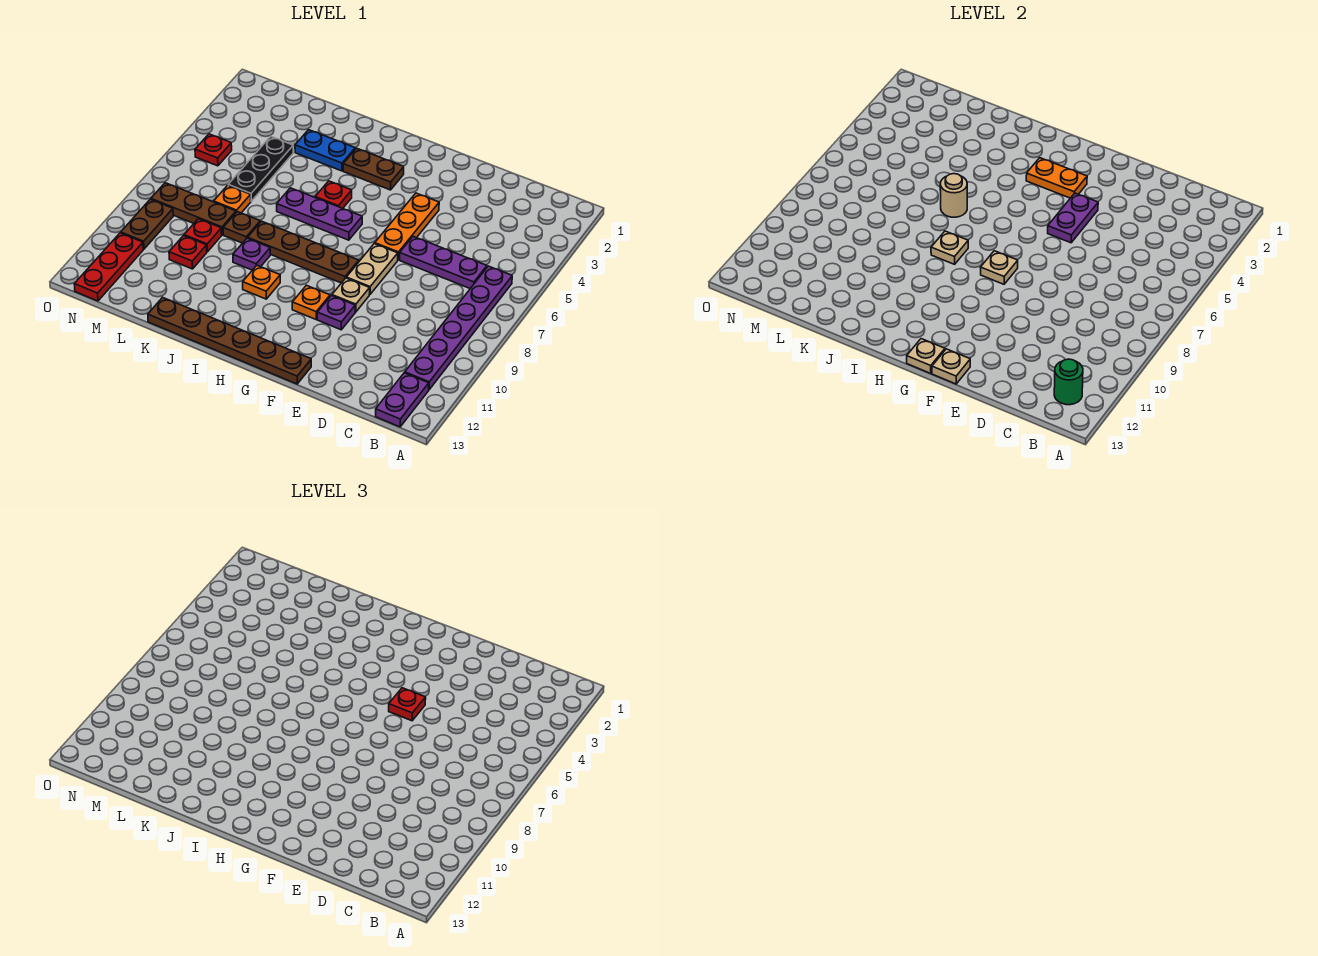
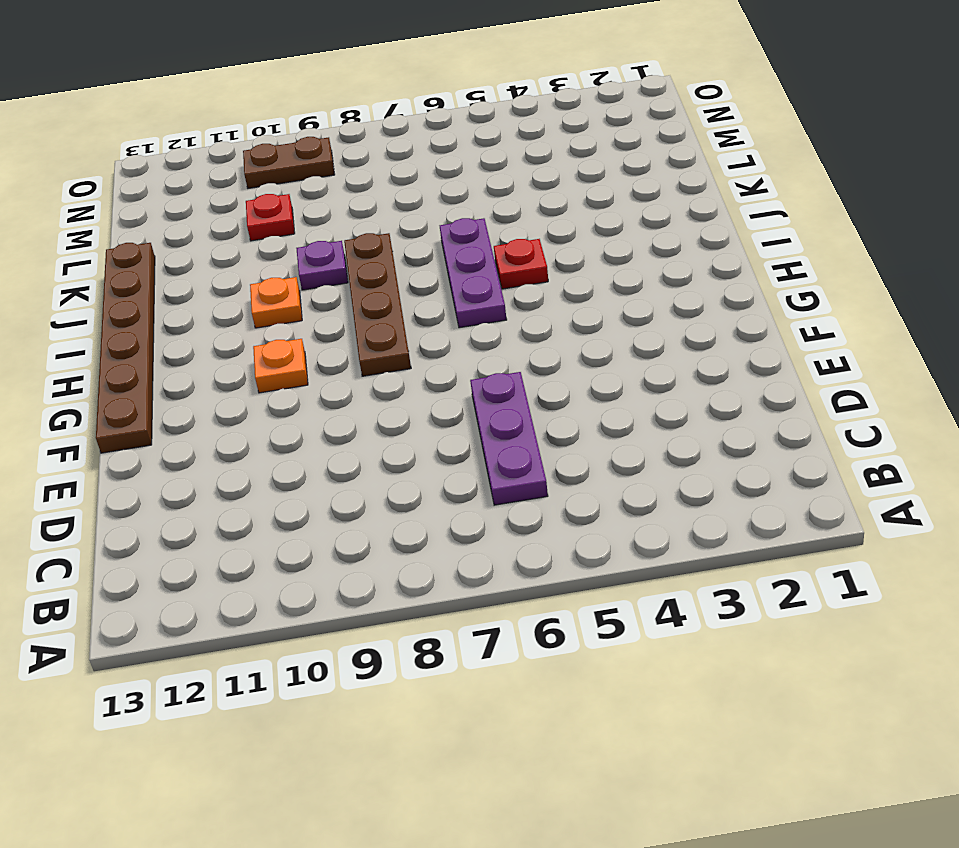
none -> purple 1x6 plate [405,266,512,390]
none -> purple 1x2 plate [376,373,429,427]
none -> orange 1x3 plate [375,193,439,260]
none -> tan 1x2 plate [346,243,398,294]

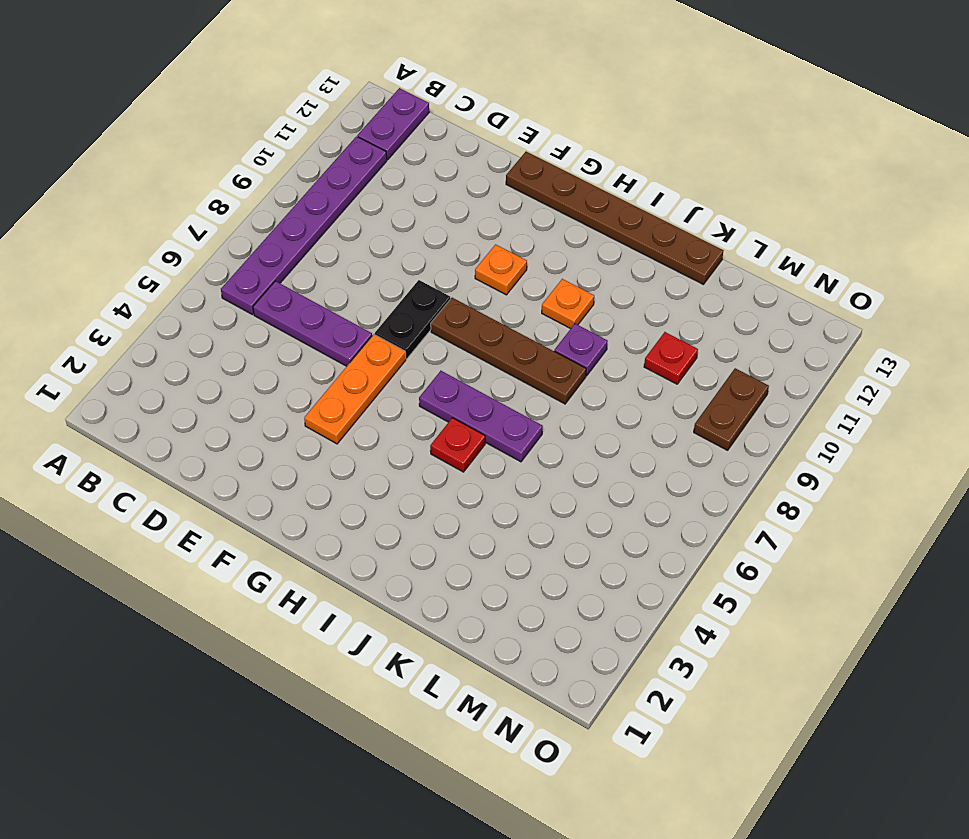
black 1x2 plate [375,280,450,359] -> tan 1x2 plate [346,243,398,294]
none -> tan 1x1 plate [332,278,370,312]
none -> purple 1x1 plate [317,296,355,330]
none -> brown 1x2 plate [343,148,404,190]
none -> blue 1x2 plate [295,130,355,171]

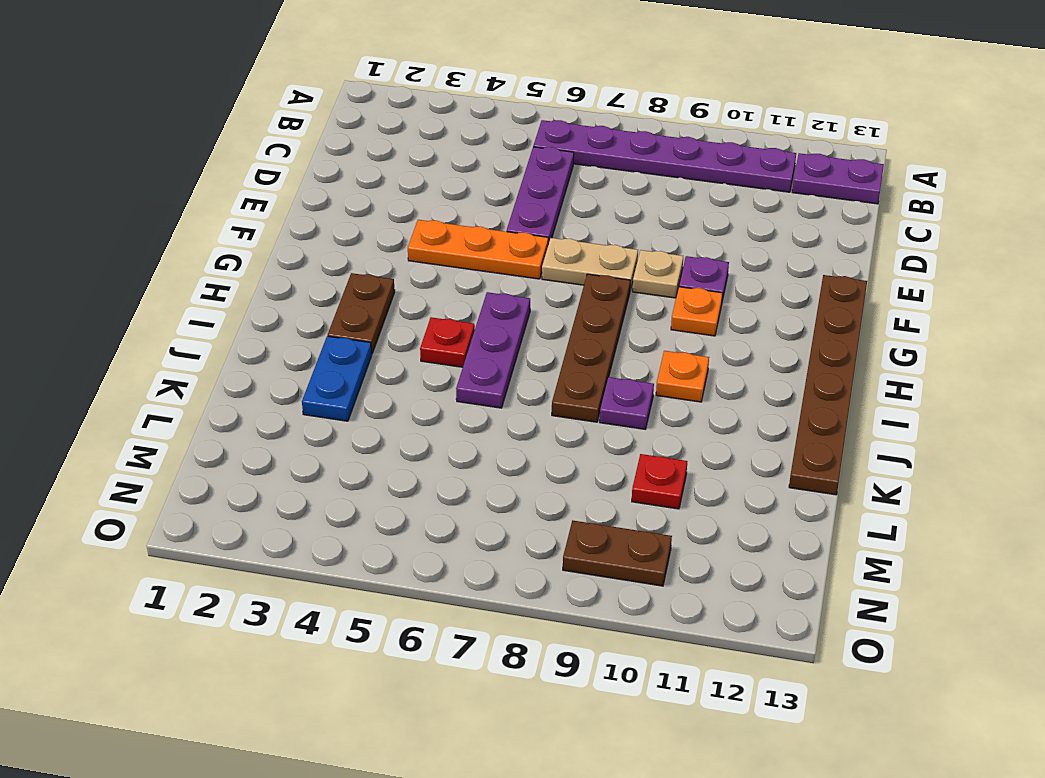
none -> brown 1x1 plate [223,212,260,243]
none -> black 1x3 plate [228,136,293,201]
none -> orange 1x1 plate [214,185,251,213]
none -> brown 1x3 plate [151,183,236,235]

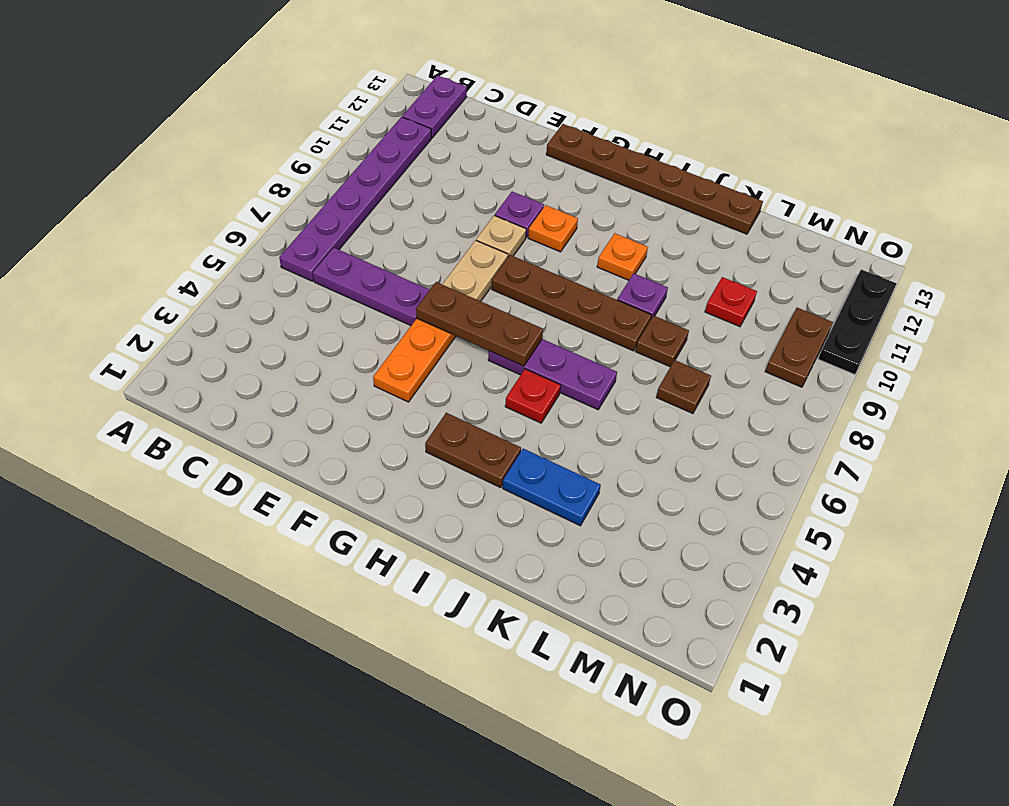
brown 1x3 plate [416,282,543,366] -> brown 1x3 plate moved to [151,183,236,235]
brown 1x1 plate [656,360,711,414] -> orange 1x1 plate [214,185,251,213]
black 1x3 plate [818,270,897,375] -> black 1x3 plate moved to [228,136,293,201]
none -> red 1x1 plate [184,219,222,252]
none -> red 1x1 plate [195,134,232,166]
none -> red 1x3 plate [74,233,143,301]
none -> green 1x1 round brick [1054,359,1083,405]

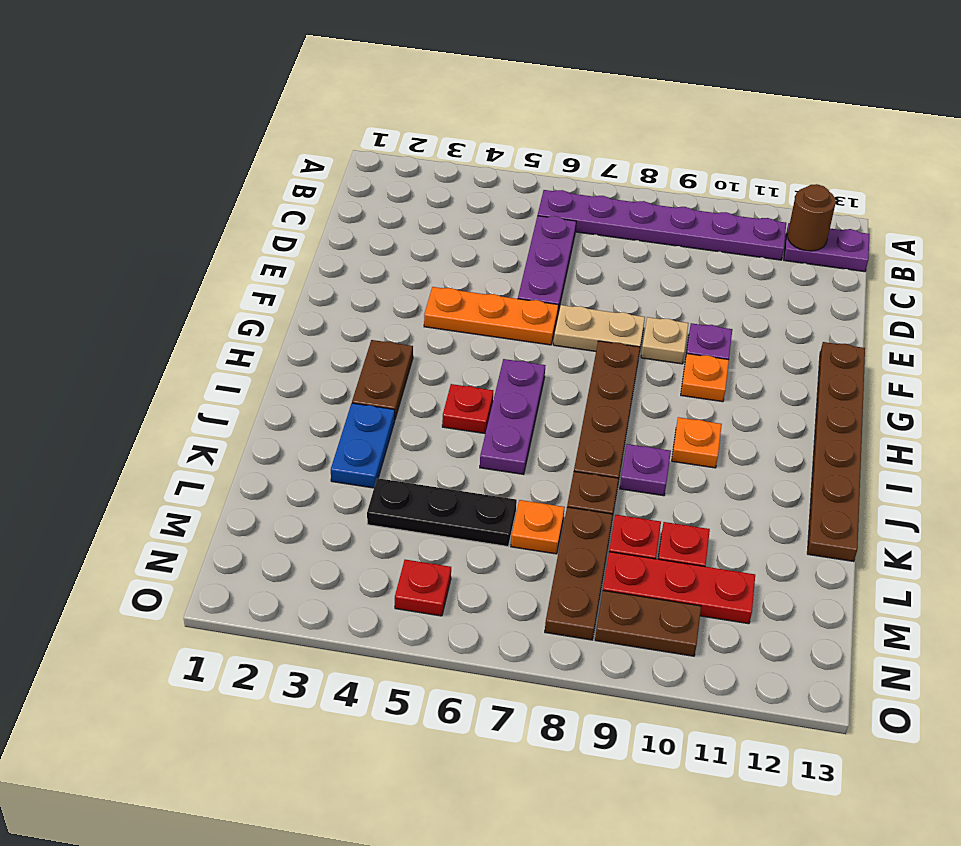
brown 1x1 round brick [787,184,836,251] -> green 1x1 round brick [1054,359,1083,405]
red 1x3 plate [603,552,755,624] -> red 1x3 plate moved to [74,233,143,301]
none -> purple 1x2 plate [1048,193,1098,243]
none -> tan 1x1 plate [932,349,970,384]
none -> orange 1x2 plate [1026,158,1087,198]
none -> tan 1x1 plate [980,251,1018,284]

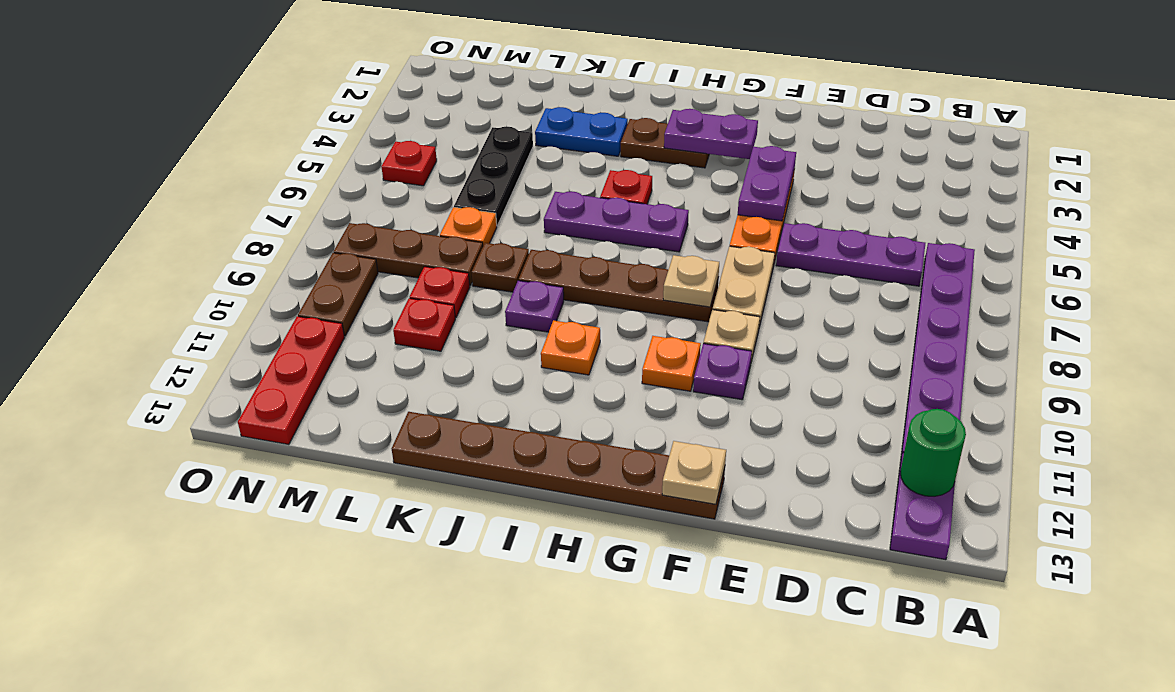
purple 1x2 plate [664,109,758,159] -> orange 1x2 plate [1026,158,1087,198]
none -> tan 1x1 plate [907,339,945,373]
none -> tan 1x1 plate [931,231,968,264]
none -> tan 1x1 round brick [940,174,967,217]
none -> red 1x1 plate [389,688,426,721]

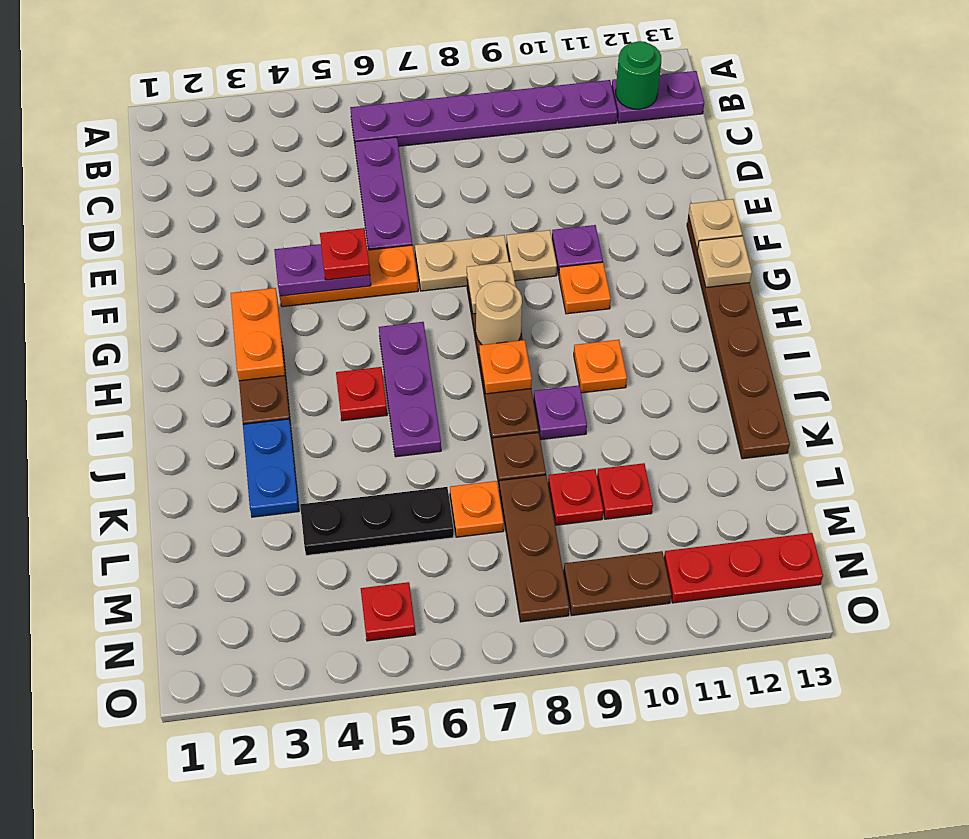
tan 1x1 round brick [476,281,522,345] -> tan 1x1 round brick moved to [940,174,967,217]
orange 1x1 plate [479,340,532,394] -> tan 1x1 plate [931,231,968,264]

